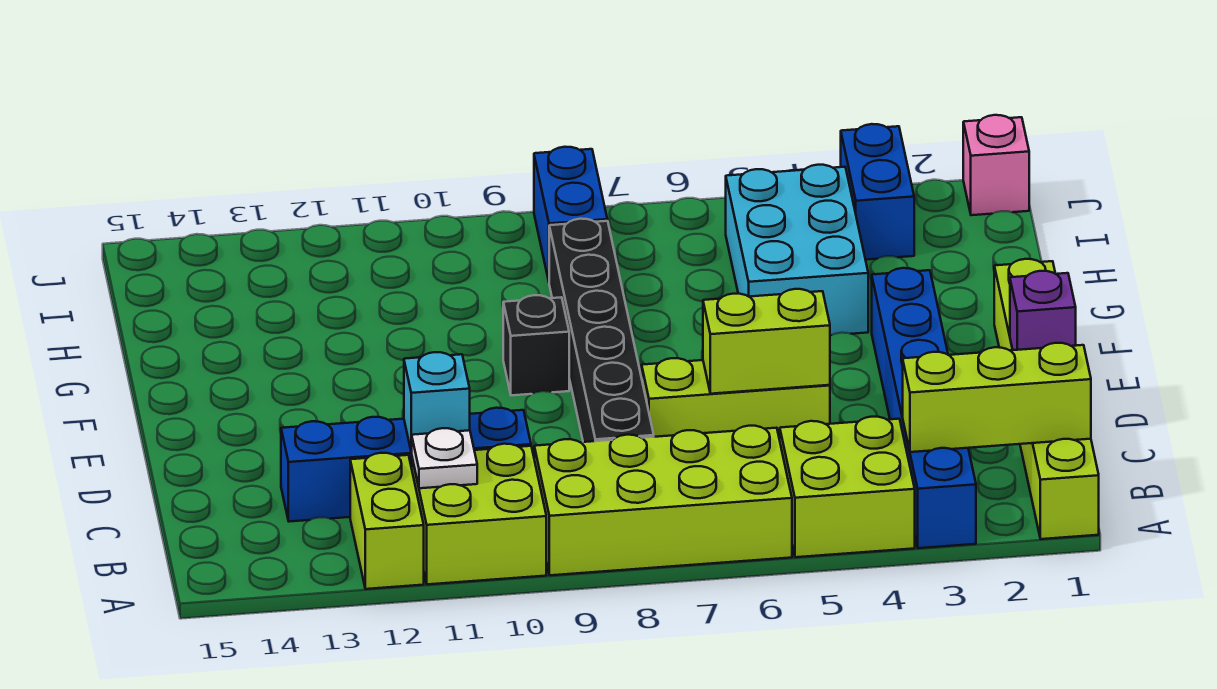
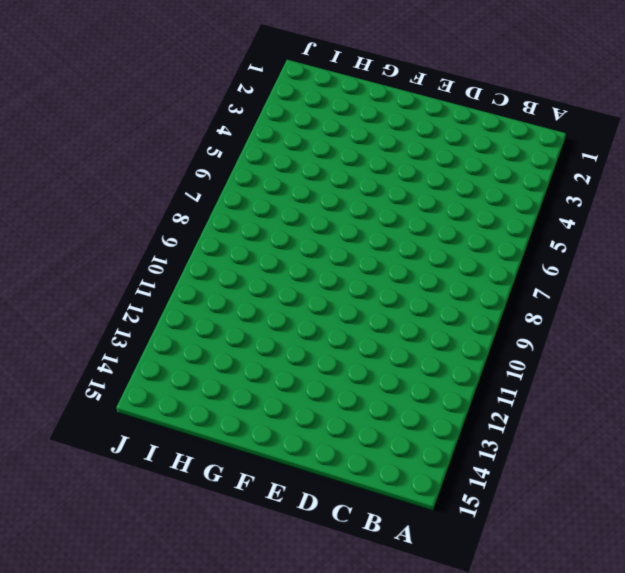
none -> lime 1x6 brick [994,259,1099,539]
none -> blue 1x6 brick [872,268,976,548]
none -> lime 2x2 brick [780,417,915,557]

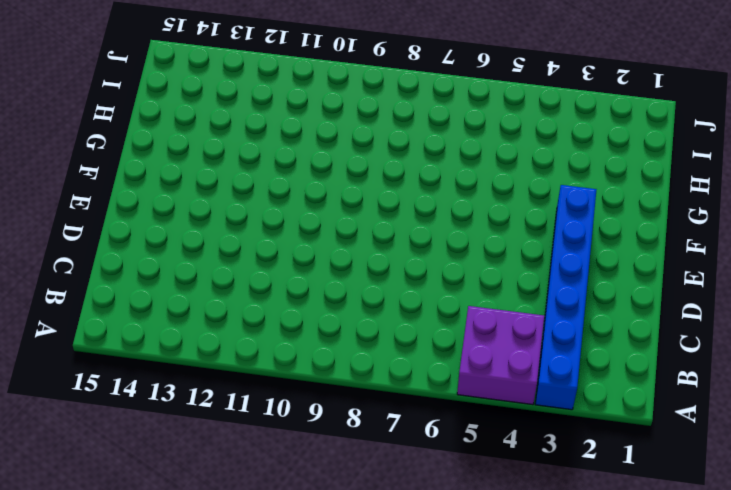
purple 2x2 brick [457,306,544,405] -> lime 2x2 brick [780,417,915,557]
none -> lime 1x6 brick [994,259,1099,539]
none -> lime 2x4 brick [534,426,792,575]
none -> lime 2x2 brick [412,444,546,584]

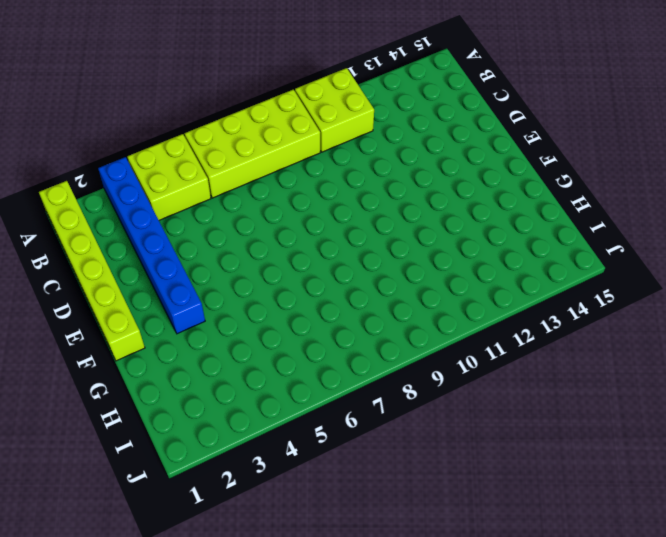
none -> lime 1x2 brick [350,453,424,589]
none -> black 1x6 brick [549,219,654,442]
none -> blue 1x4 brick [281,408,531,522]

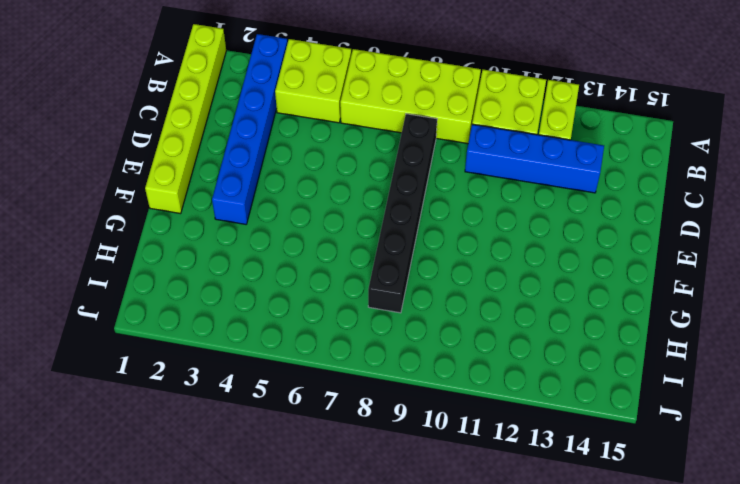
none -> lime 1x3 brick [642,358,830,440]
none -> black 1x1 brick [503,295,569,395]
none -> cyan 2x3 brick [726,165,868,335]

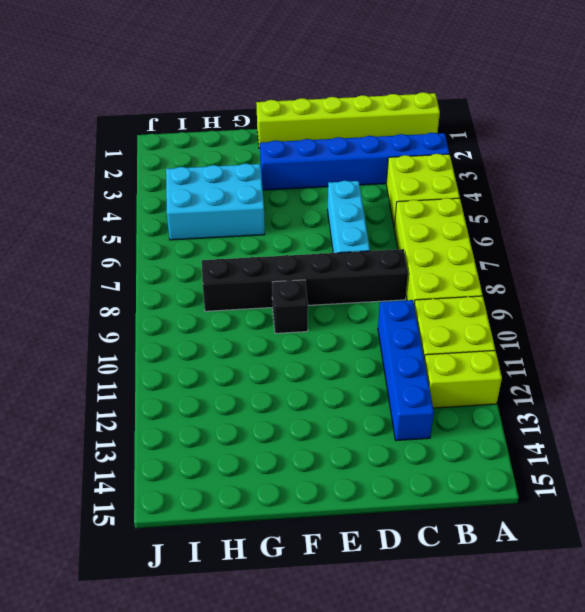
cyan 1x3 brick [327,181,370,253] -> lime 1x3 brick [642,358,830,440]
none -> blue 1x2 brick [841,124,914,260]
none -> blue 1x2 brick [534,147,607,281]
none -> pink 1x1 brick [963,115,1029,215]

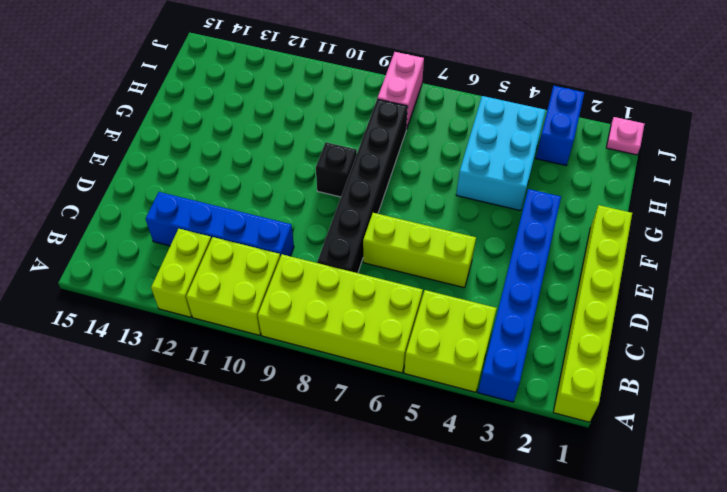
pink 1x2 brick [377,52,424,129] -> blue 1x2 brick [534,147,607,281]
pink 1x1 plate [606,117,644,155] -> pink 1x1 brick [963,115,1029,215]
none -> lime 1x3 brick [903,343,1091,452]
none -> white 1x1 plate [412,428,477,488]
none -> cyan 1x1 brick [404,352,470,452]

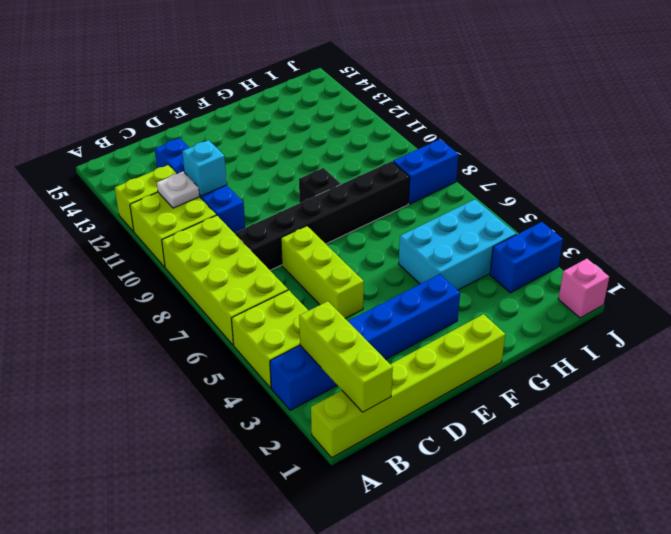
none -> purple 1x1 brick [1010,271,1076,350]
none -> lime 1x2 brick [703,289,830,394]

